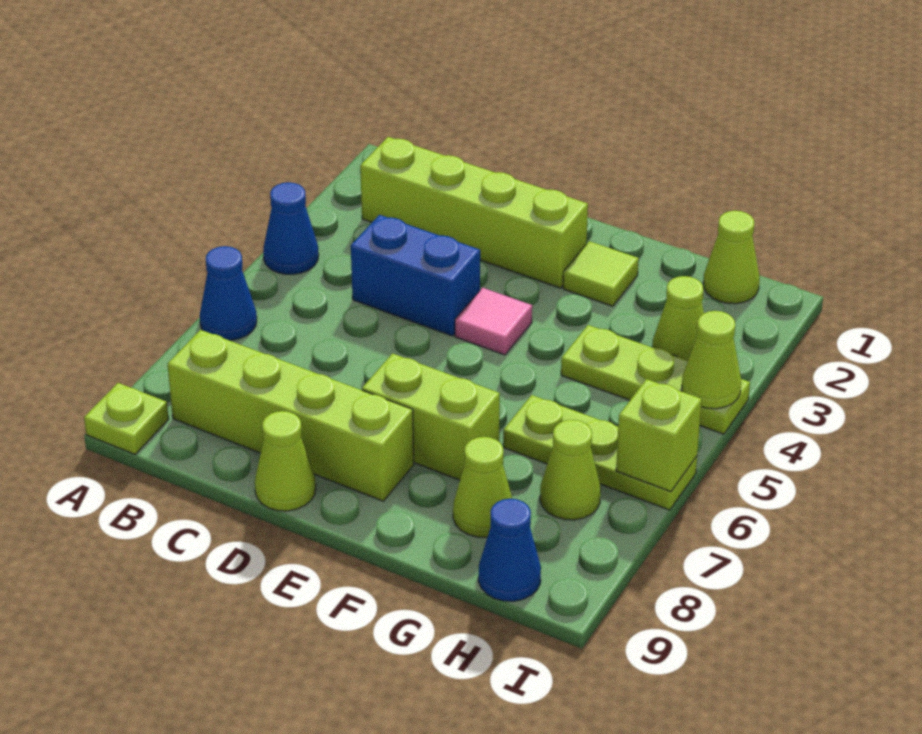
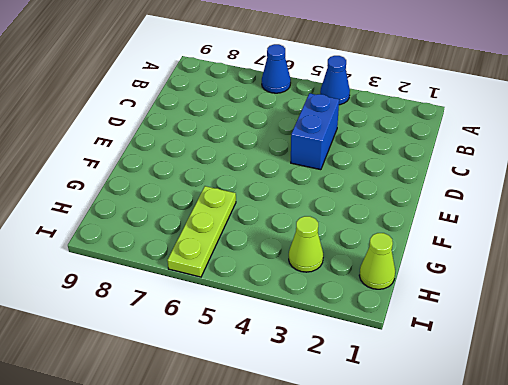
none -> lime 1x1 plate [84,383,169,454]
none -> lime 1x4 brick [360,137,588,288]
none -> lime 1x4 brick [168,330,414,501]

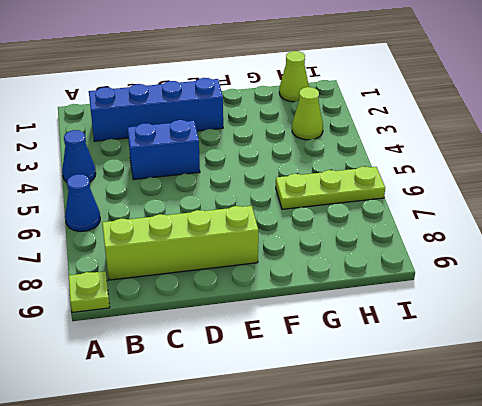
blue 1x4 brick [89,78,223,141] -> lime 1x4 brick [360,137,588,288]
none -> lime 1x1 cone [255,411,316,511]
none -> pink 1x1 tile [455,288,532,355]
none -> lime 1x2 brick [362,353,500,480]

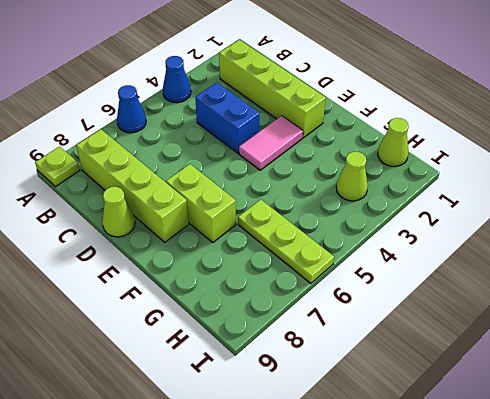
pink 1x2 tile [239,116,303,170] -> pink 1x1 tile [455,288,532,355]
none -> lime 1x1 tile [563,241,639,306]
none -> lime 1x3 plate [561,325,750,434]
none -> lime 1x1 cone [453,437,512,537]

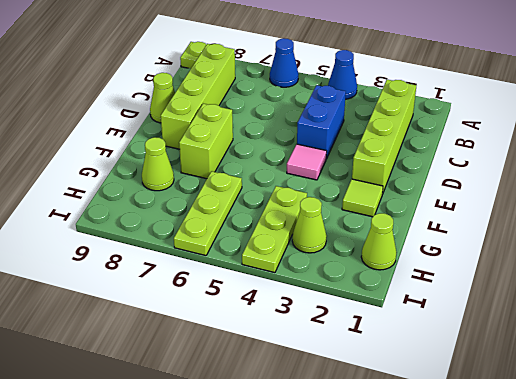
none -> lime 1x1 cone [540,420,601,520]
none -> blue 1x1 cone [478,499,541,601]
none -> lime 1x1 cone [682,311,741,409]

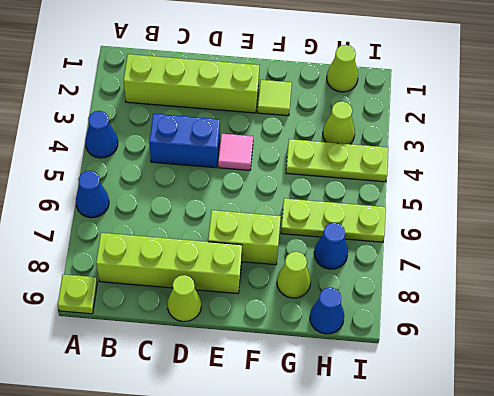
blue 1x1 cone [314,223,348,269] -> lime 1x1 cone [540,420,601,520]
none -> lime 1x1 cone [682,311,741,409]
none -> lime 1x1 brick [616,379,702,492]

